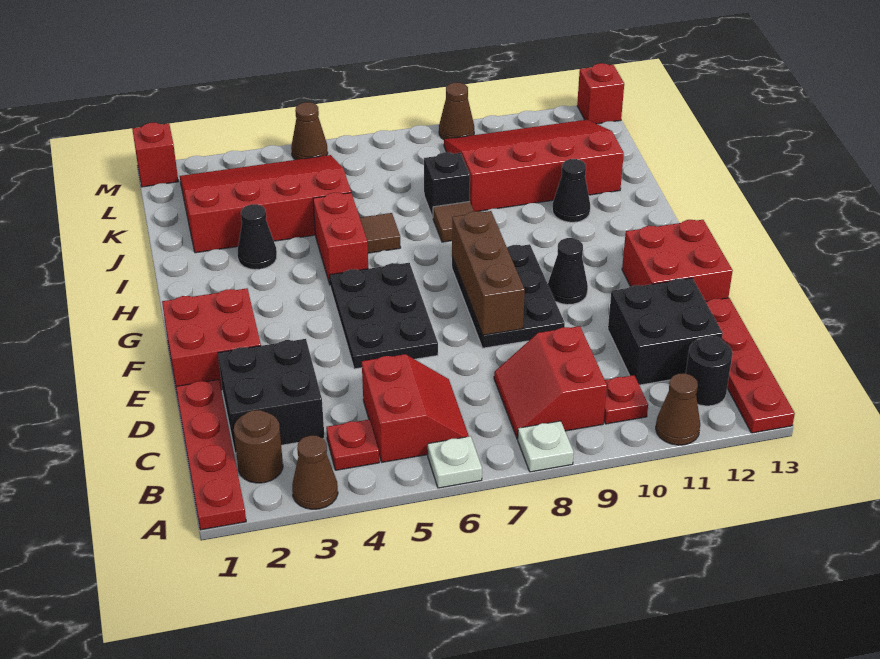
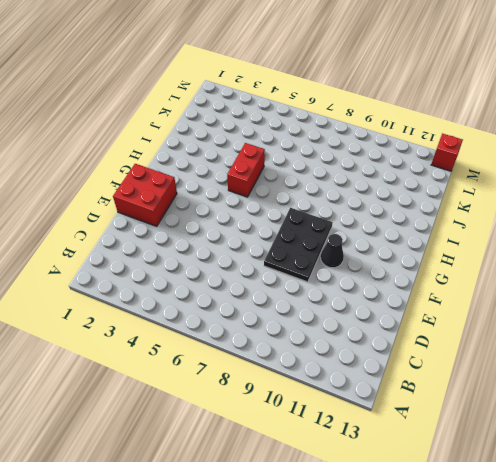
none -> red 1x4 plate [176,380,246,530]
none -> brown 1x1 cone [292,436,338,509]
none -> white 1x1 plate [428,436,482,488]
none -> white 1x1 plate [518,421,574,472]

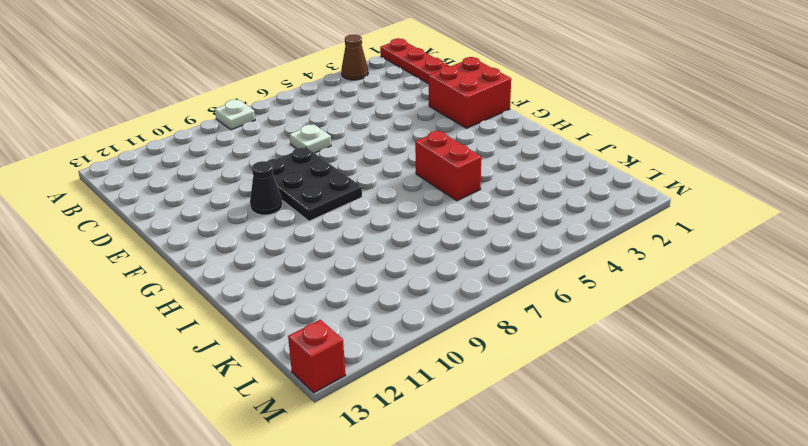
white 1x1 plate [290,125,331,153] -> white 1x1 plate moved to [428,436,482,488]
none -> brown 1x1 cone [656,374,700,445]
none -> red 1x4 plate [706,298,795,433]
none -> brown 1x1 round brick [234,410,283,483]
none -> red 1x1 plate [326,419,379,470]

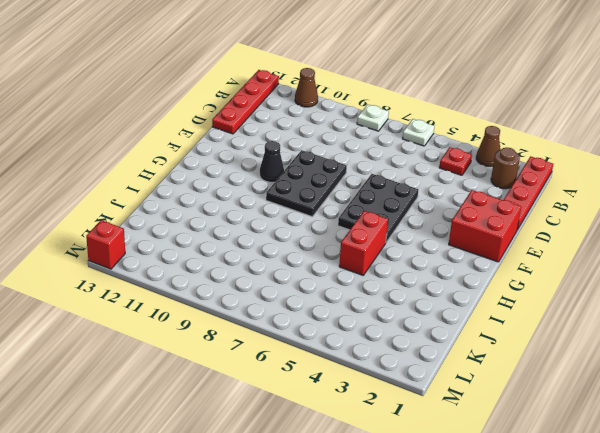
none -> red 2x2 slope [362,354,469,462]
none -> red 2x2 slope [494,326,607,439]
none -> red 1x1 plate [604,375,648,424]
none -> black 1x1 round brick [686,336,733,406]

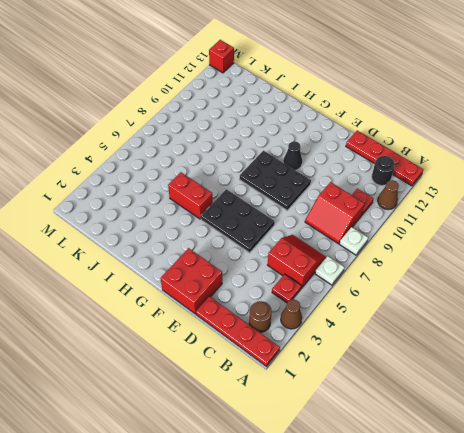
none -> black 2x2 brick [218,339,325,453]
none -> black 2x2 brick [608,278,723,385]
none -> red 2x2 brick [622,220,733,301]
none -> black 1x1 cone [238,204,277,270]

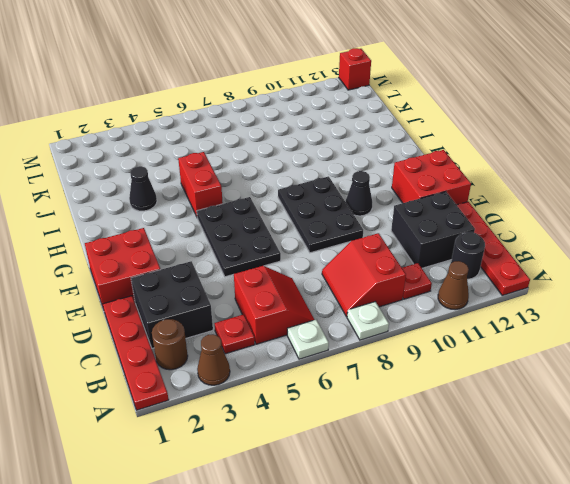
none -> brown 1x1 tile [360,213,401,253]
none -> brown 1x1 tile [433,202,474,242]
none -> black 1x1 cone [552,159,590,222]
none -> red 3x4 slope [180,155,351,253]

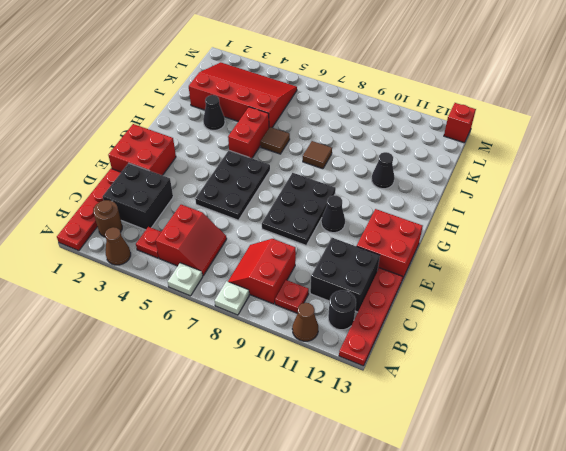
none -> black 1x1 brick [424,152,470,217]
none -> red 3x4 slope [444,120,624,211]
none -> red 1x1 brick [132,123,178,187]
none -> brown 1x1 cone [291,102,328,160]

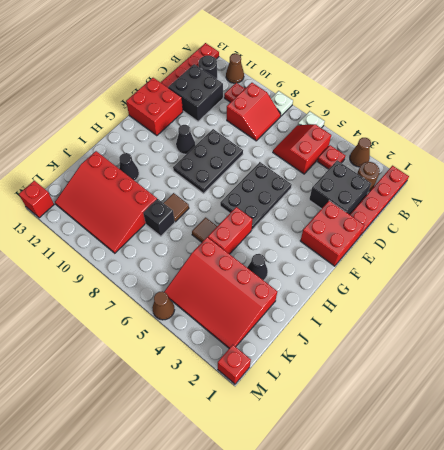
none -> brown 1x1 cone [439,83,474,139]
none -> brown 1x3 brick [452,211,525,335]

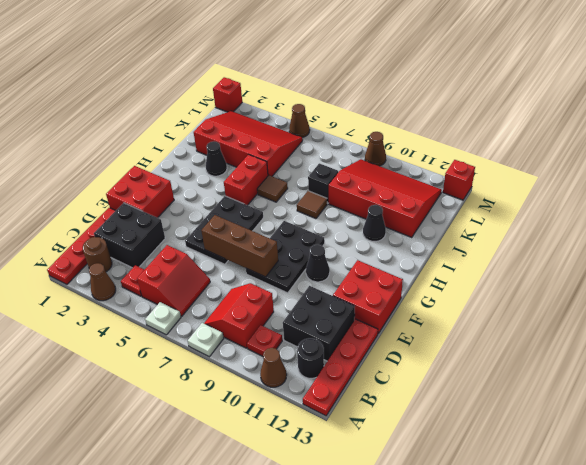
brown 1x3 brick [201,215,278,277] -> brown 1x3 brick turned to [452,211,525,335]

